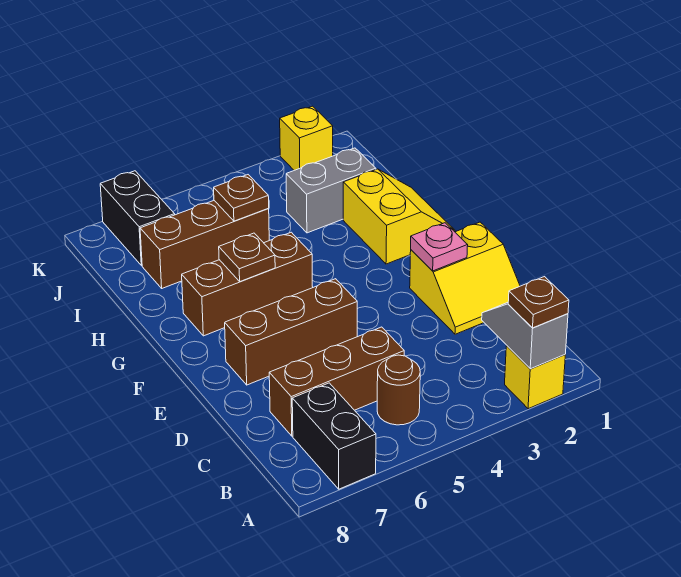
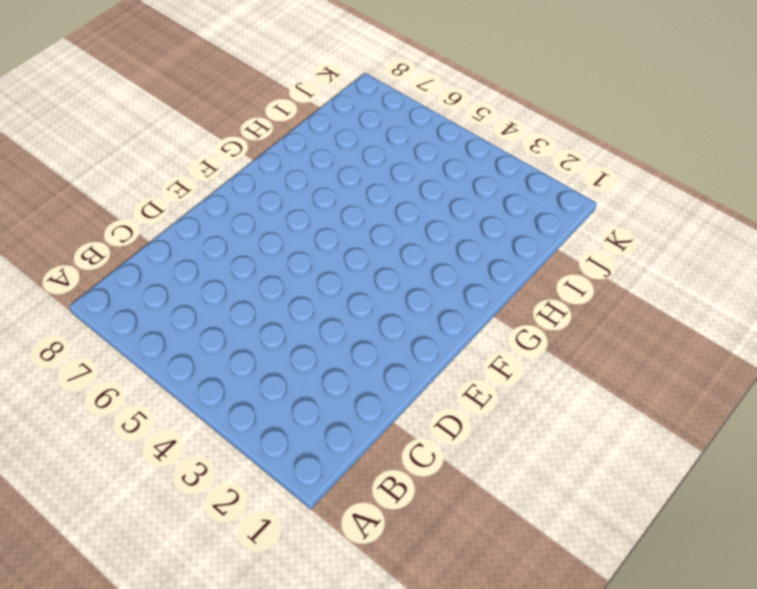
none -> yellow 1x1 brick [505,346,565,409]
none -> black 1x2 brick [292,383,376,489]
none -> brown 1x1 round brick [377,355,420,425]

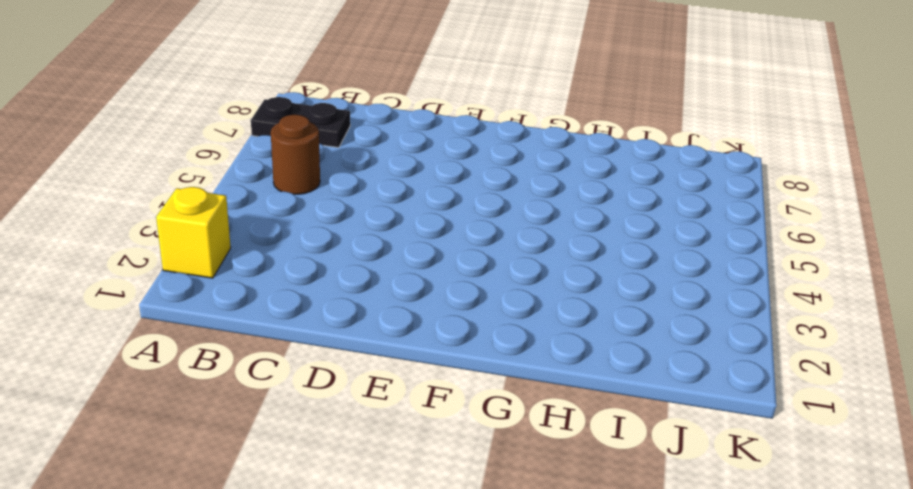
black 1x2 plate [251,97,350,148] -> black 1x2 brick [292,383,376,489]
none -> brown 1x3 brick [269,327,404,436]
none -> yellow 2x2 slope [410,222,520,334]
none -> brown 1x3 brick [225,279,357,385]

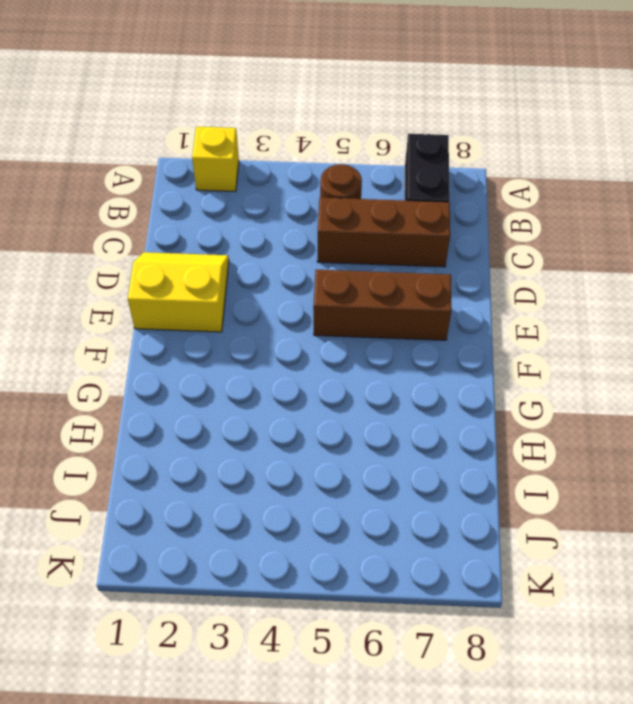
none -> yellow 2x2 slope [343,169,455,264]
none -> brown 1x3 brick [182,232,313,336]
none -> grey 1x2 brick [286,148,376,233]

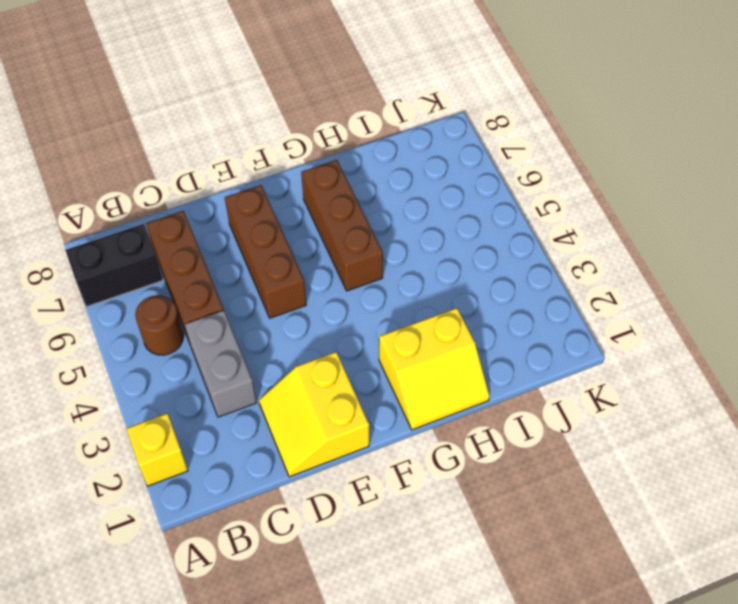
grey 1x2 brick [185,310,257,417] -> grey 1x2 brick moved to [286,148,376,233]
none -> brown 1x3 brick [140,201,269,288]
none -> black 1x2 brick [100,171,175,266]
none -> yellow 1x1 brick [280,106,333,170]

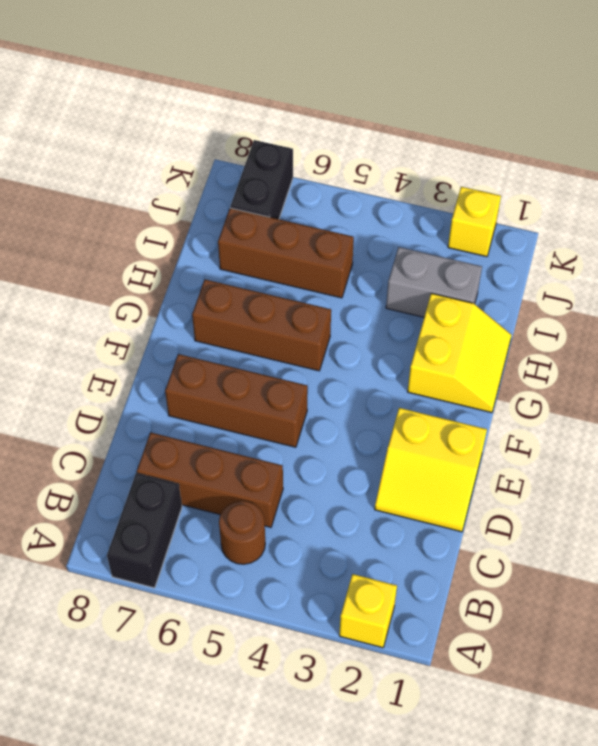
none -> grey 1x2 slope [482,303,568,369]
none -> pink 1x1 plate [411,223,468,271]
none -> brown 1x1 plate [219,233,275,281]

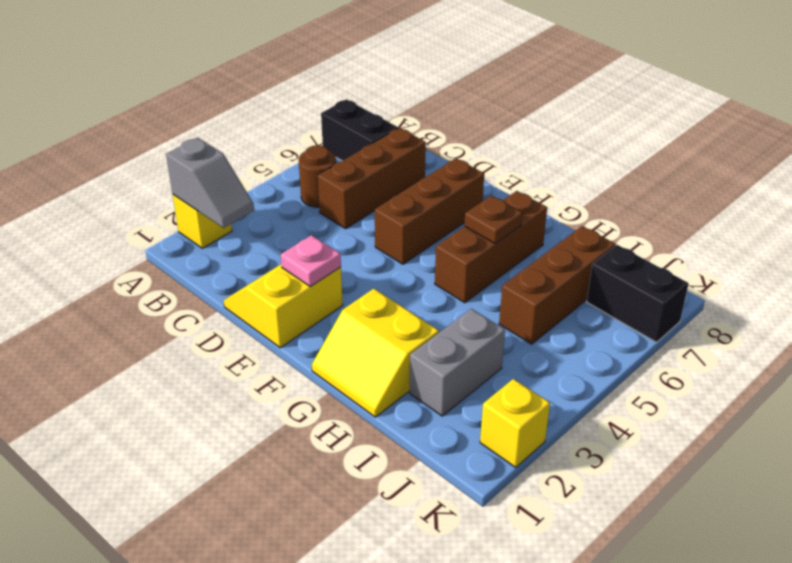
none -> brown 1x1 plate [214,175,269,221]
none -> brown 1x1 plate [508,277,569,328]

